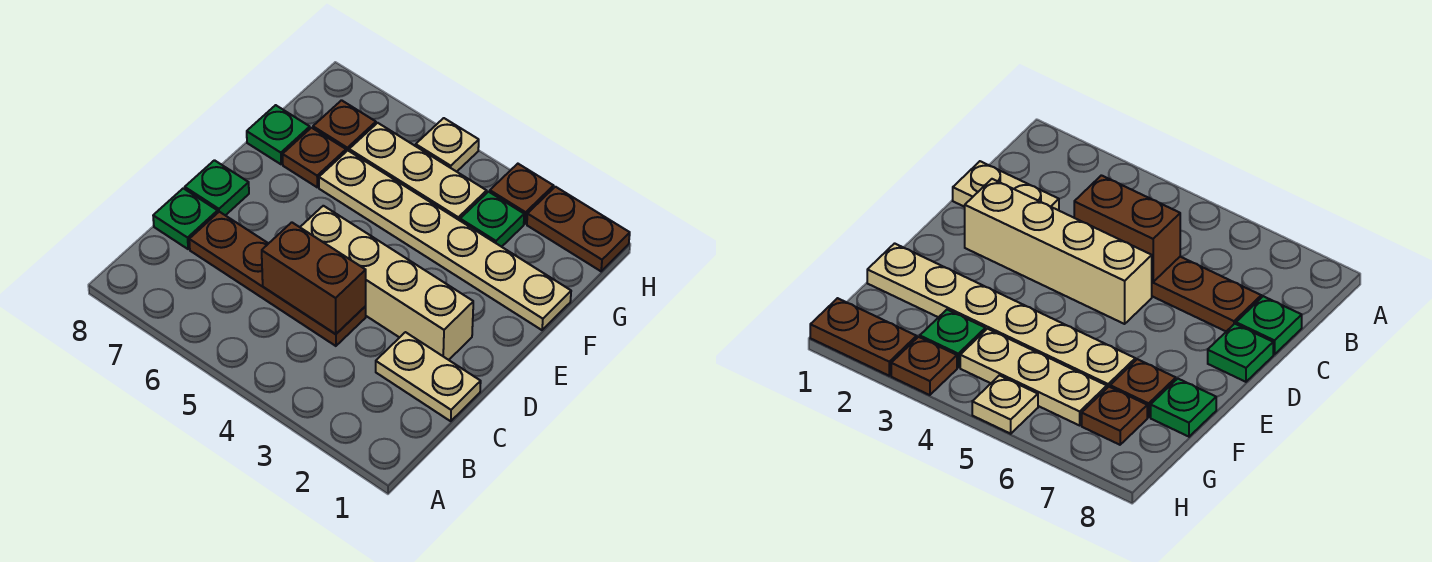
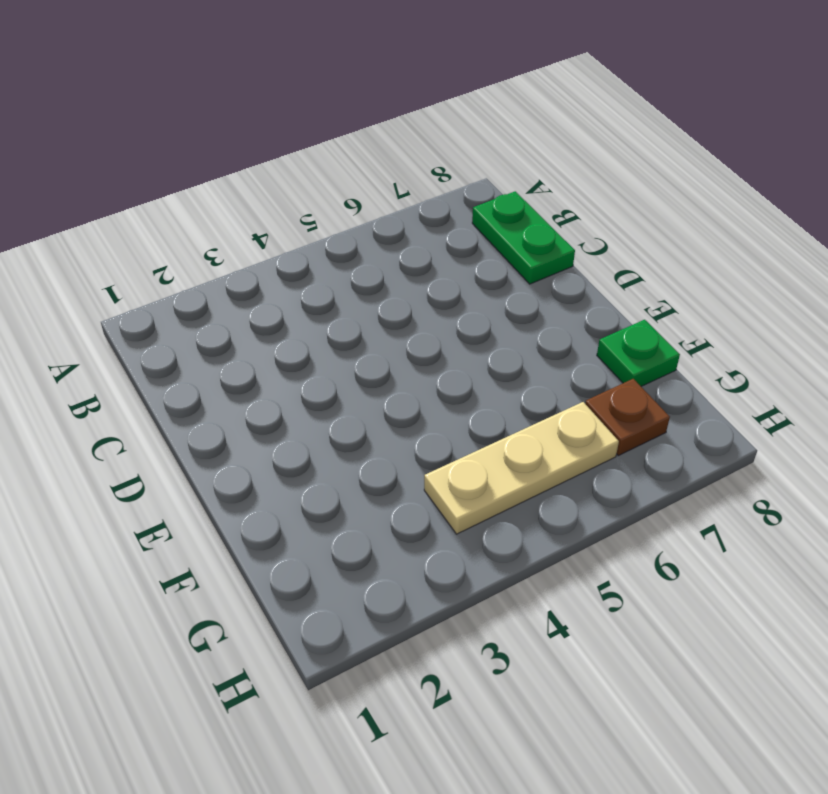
green 1x2 plate [472,191,575,284] -> green 1x1 plate [153,188,218,249]
none -> tan 1x2 plate [376,332,481,421]
none -> brown 1x4 plate [189,212,366,346]
none -> tan 1x4 brick [300,206,473,360]

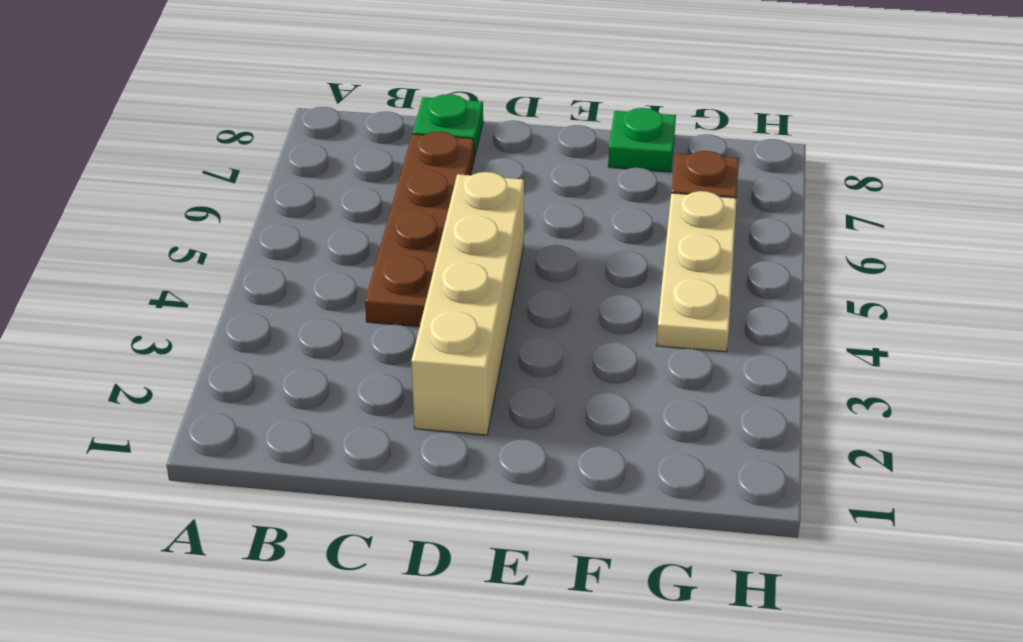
none -> tan 1x2 plate [376,332,481,421]
none -> green 1x1 plate [185,160,249,215]
none -> tan 1x6 plate [319,150,571,330]

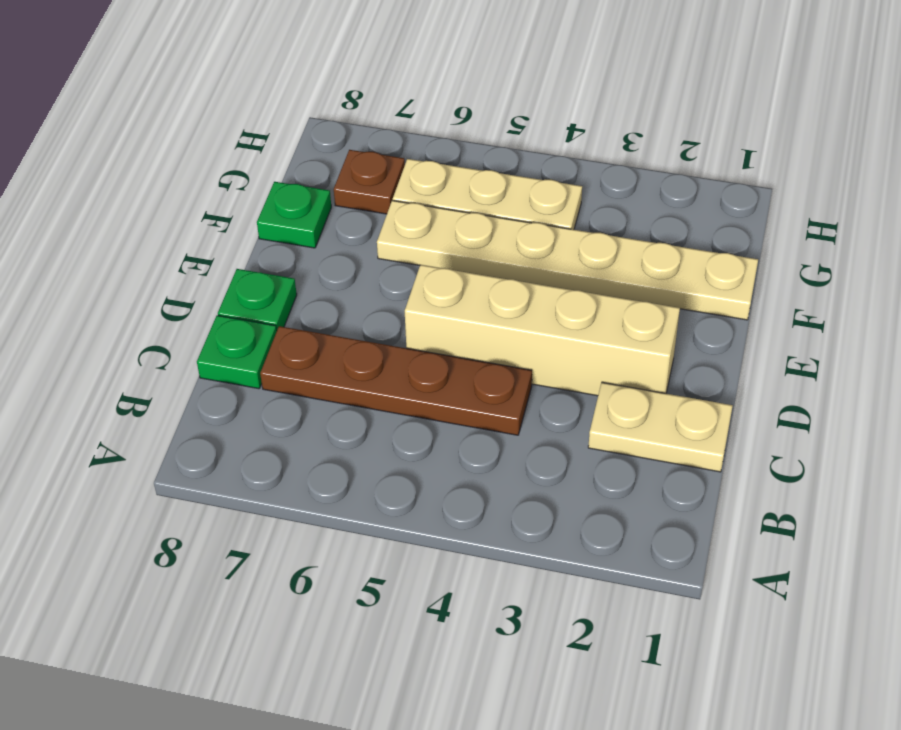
none -> brown 1x1 plate [283,128,346,187]
none -> green 1x1 plate [460,192,524,247]
none -> brown 1x2 plate [527,187,630,271]

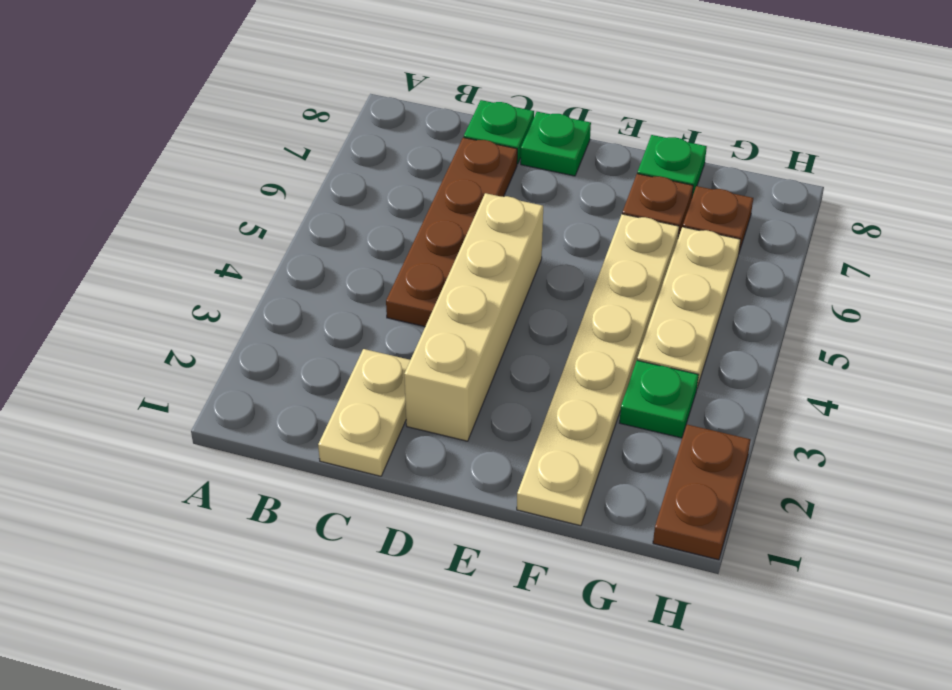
none -> brown 1x1 plate [490,164,553,224]
none -> tan 1x1 plate [416,118,479,172]
none -> brown 1x2 brick [262,222,366,334]

